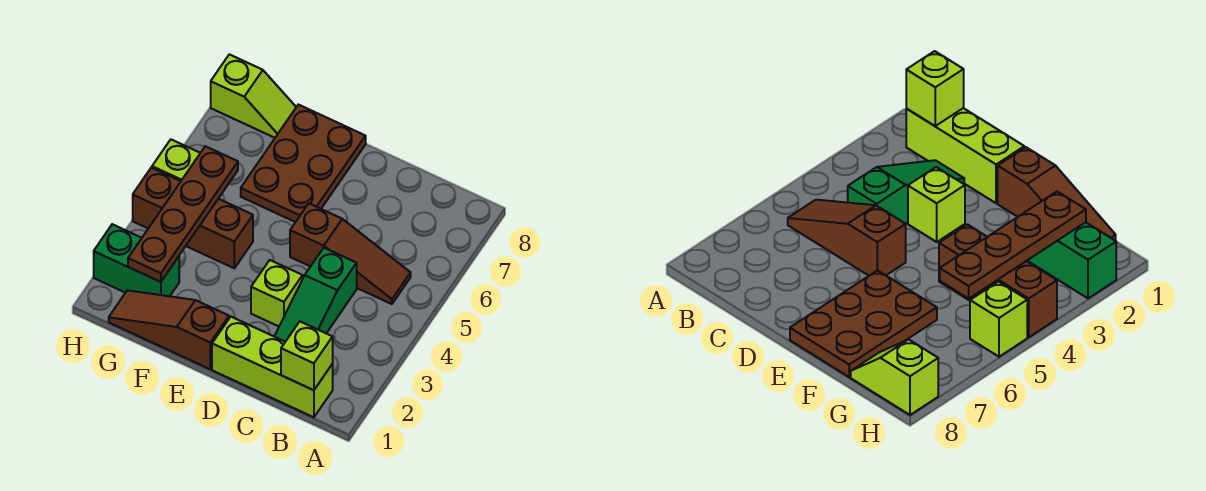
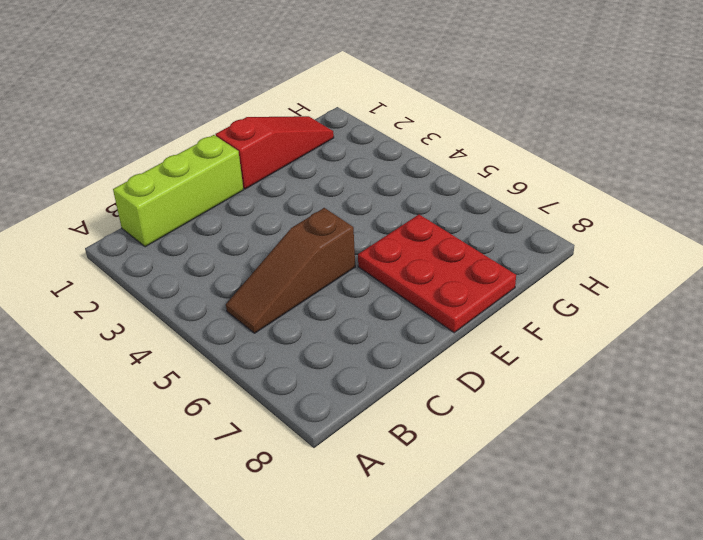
red 1x3 slope [215,116,334,189] -> brown 1x3 slope [109,290,229,369]
red 2x3 plate [358,215,516,333] -> brown 2x3 plate [241,105,366,222]
none -> green 1x3 slope [274,248,357,342]
none -> lime 1x1 brick [251,260,303,326]
none -> brown 1x3 brick [133,168,253,268]

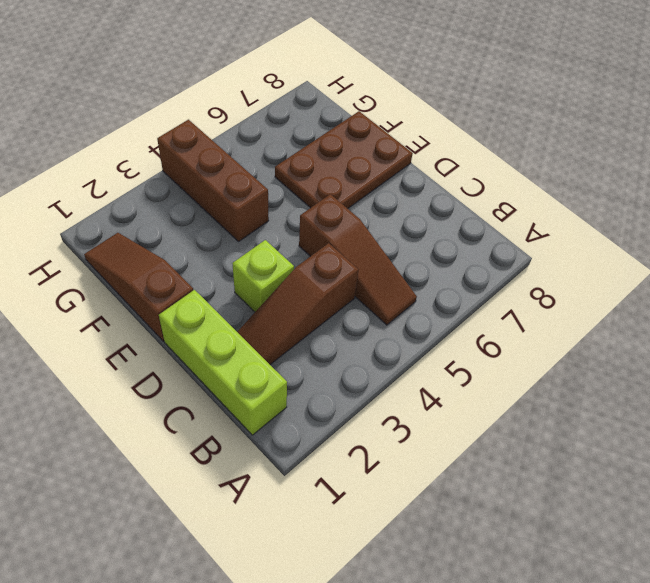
brown 1x3 slope [238,243,358,365] -> green 1x3 slope [274,248,357,342]
none -> green 1x2 brick [94,224,179,296]
none -> lime 1x2 slope [211,54,296,138]
none -> lime 1x1 brick [152,140,200,181]

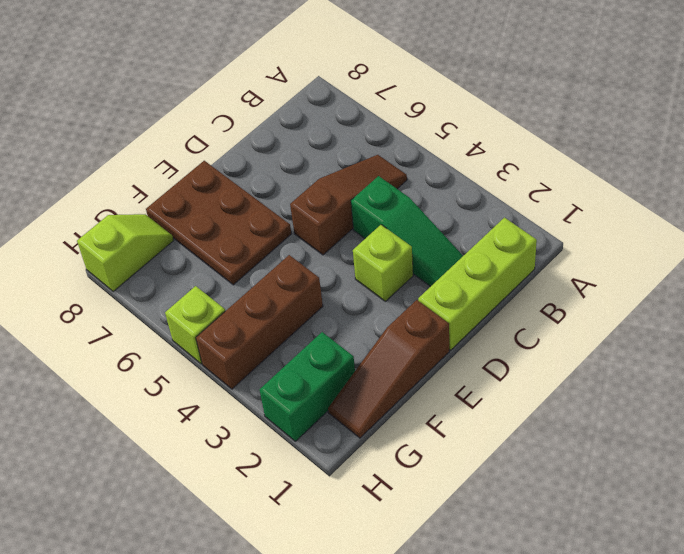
none -> lime 1x1 brick [281,322,333,390]
none -> brown 1x4 plate [128,146,238,282]

